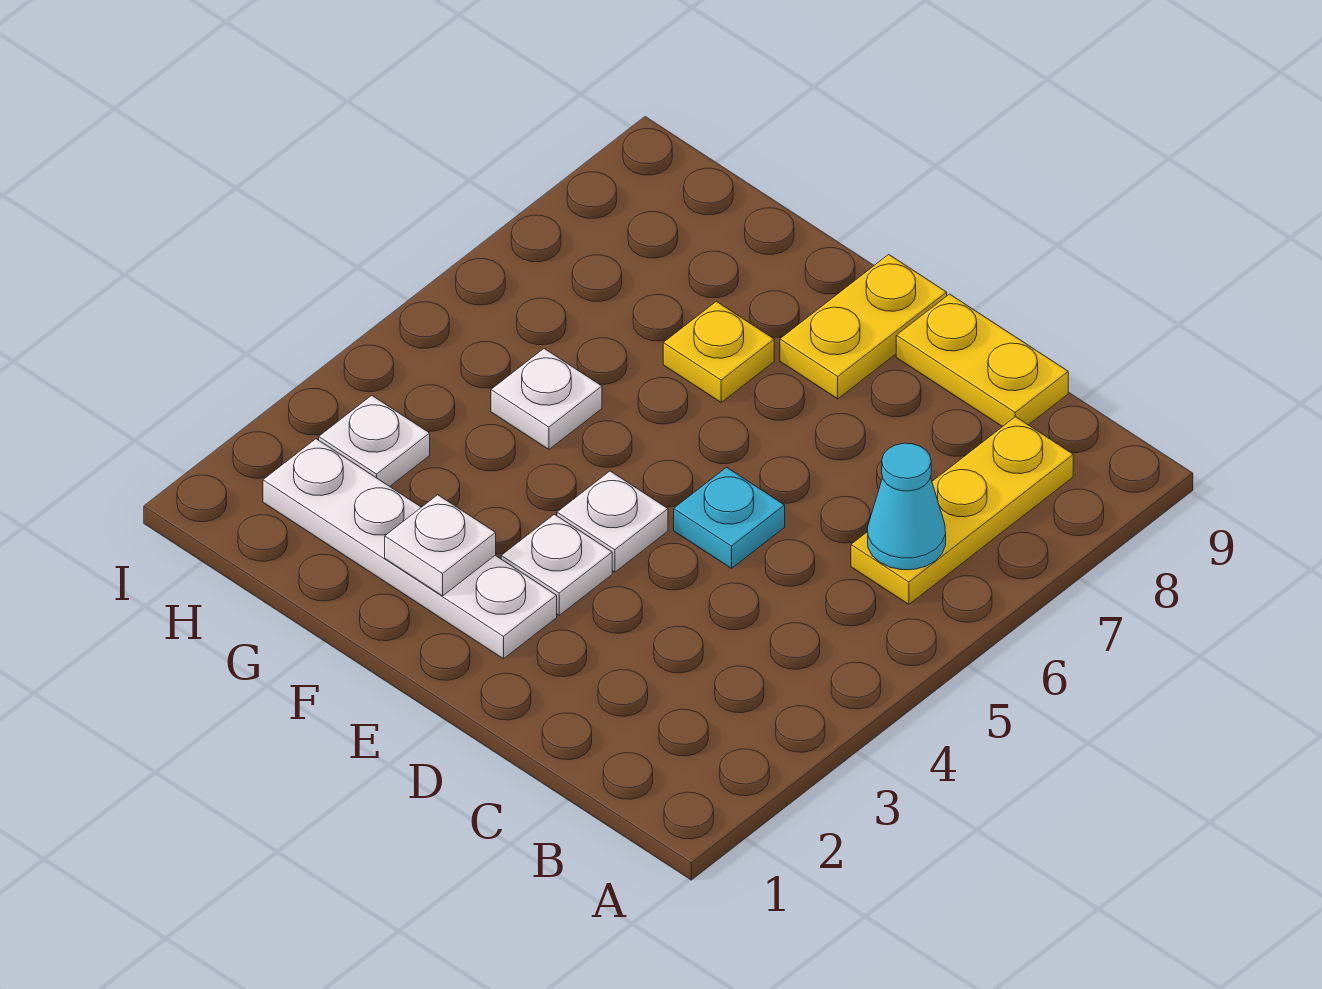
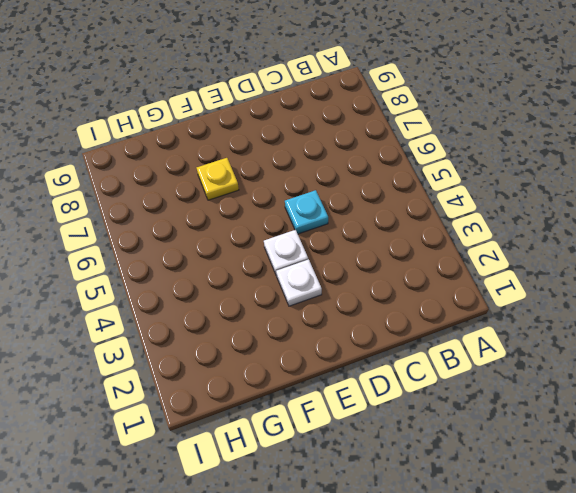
none -> yellow 1x3 plate [851,417,1073,604]
none -> yellow 1x2 plate [896,294,1068,427]
none -> white 1x4 plate [263,439,557,659]

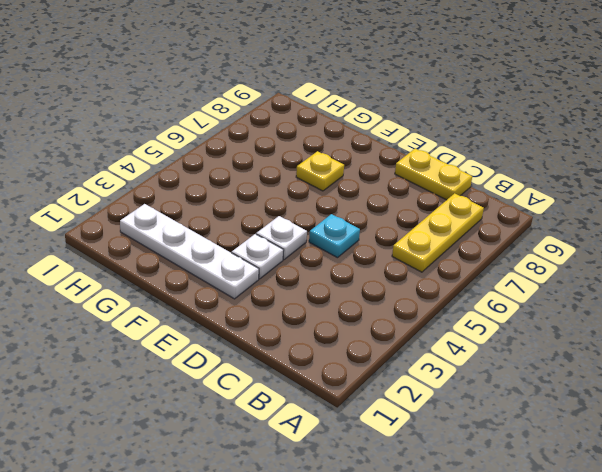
none -> yellow 1x2 plate [780,254,947,399]
none -> white 1x1 plate [491,349,602,449]
none -> white 1x1 plate [319,395,430,486]

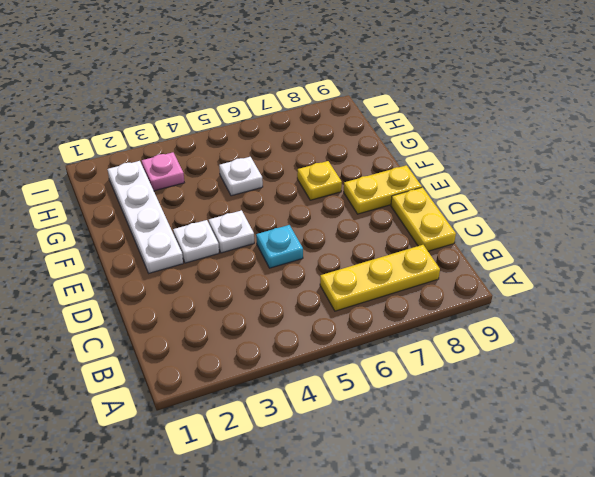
pink 1x1 plate [142,152,184,191] -> white 1x1 plate [319,395,430,486]
none -> cyan 1x1 cone [868,443,946,570]
none -> white 1x1 plate [385,495,496,596]

